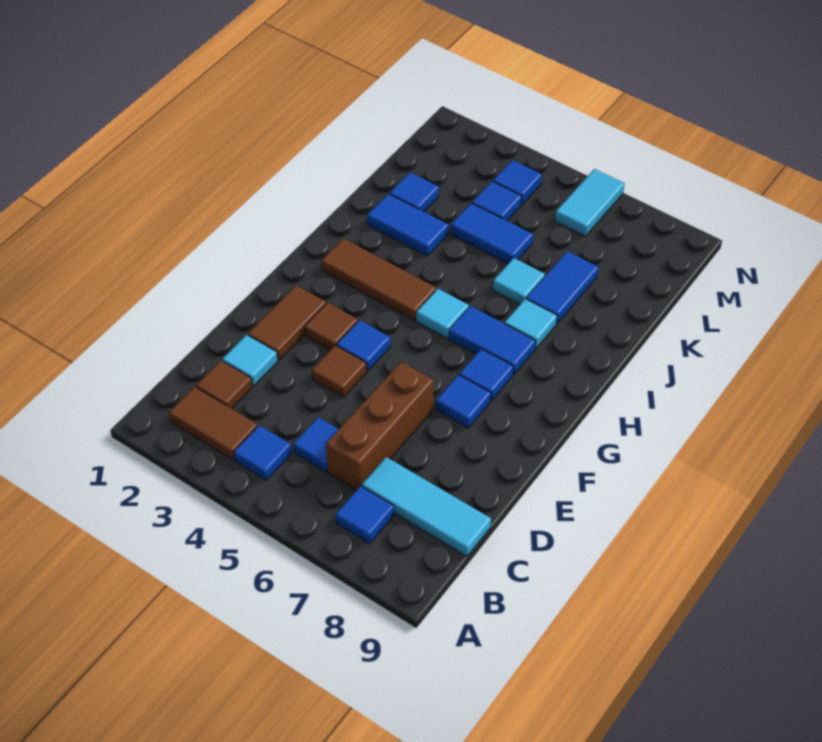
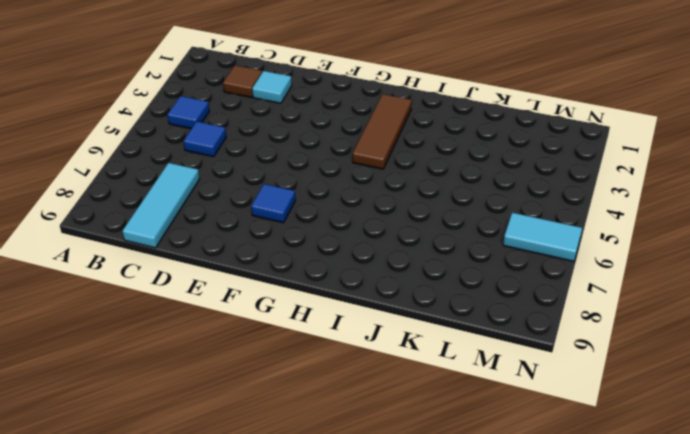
none -> brown 1x2 tile [169,387,258,460]
none -> blue 1x1 tile [336,486,394,543]
none -> brown 1x3 brick [326,362,434,490]

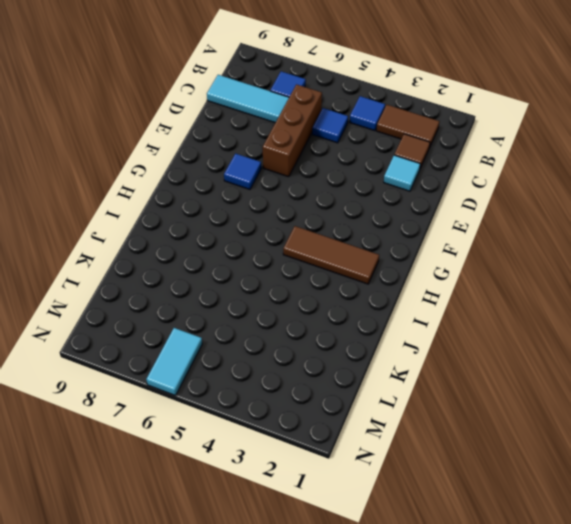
none -> brown 1x2 tile [248,285,326,360]
none -> brown 1x1 tile [312,345,367,397]
none -> brown 1x1 tile [304,303,358,350]

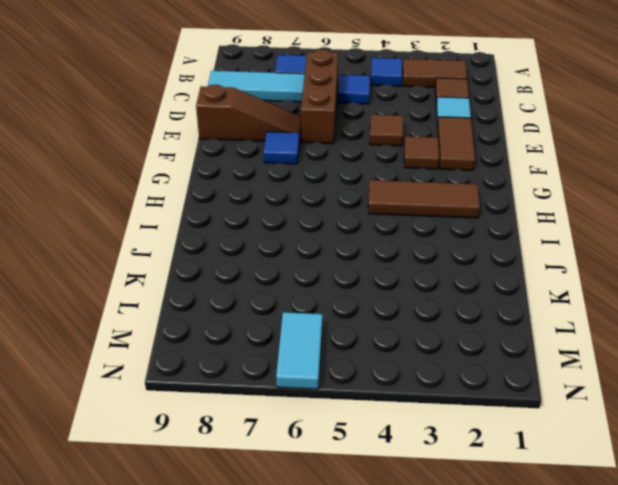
brown 1x3 slope [196,84,301,141] -> none
none -> blue 1x1 tile [336,320,390,371]
none -> blue 1x1 tile [459,349,514,401]
none -> cyan 1x1 tile [416,289,469,338]

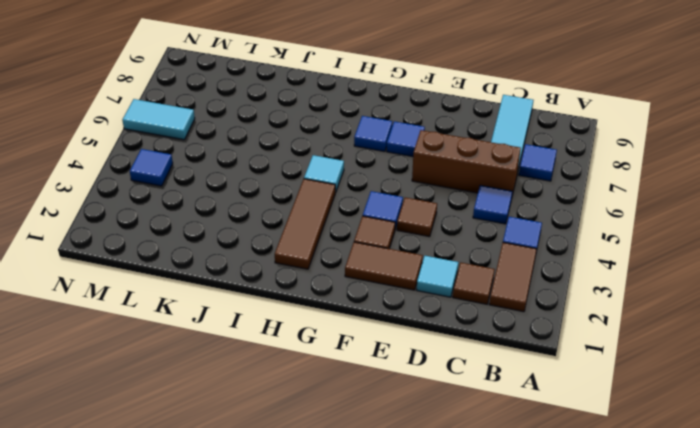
none -> blue 1x2 tile [449,306,536,375]
none -> cyan 1x1 tile [504,299,557,349]
none -> blue 1x2 tile [367,194,448,256]

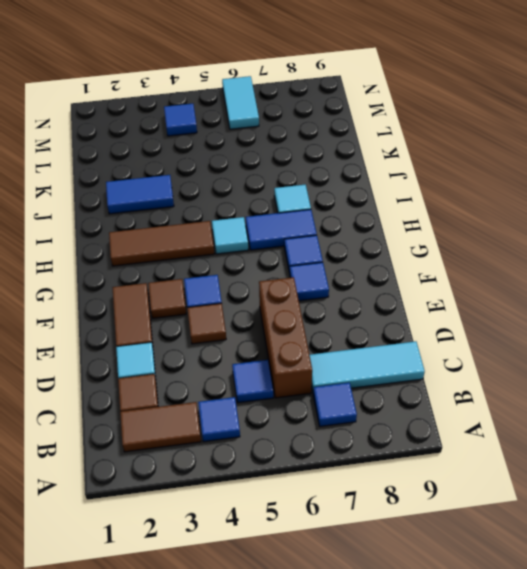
none -> cyan 1x1 tile [493,258,545,304]
none -> blue 1x2 tile [526,251,599,324]
none -> blue 1x1 tile [389,172,439,212]

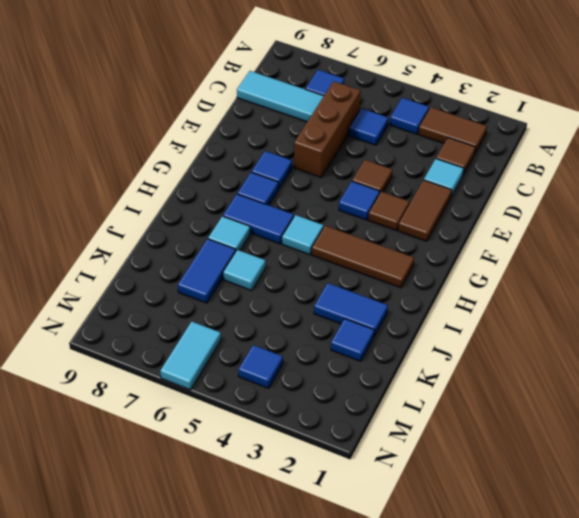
none -> blue 1x2 tile [451,203,533,264]
none -> blue 1x1 tile [472,181,522,221]

